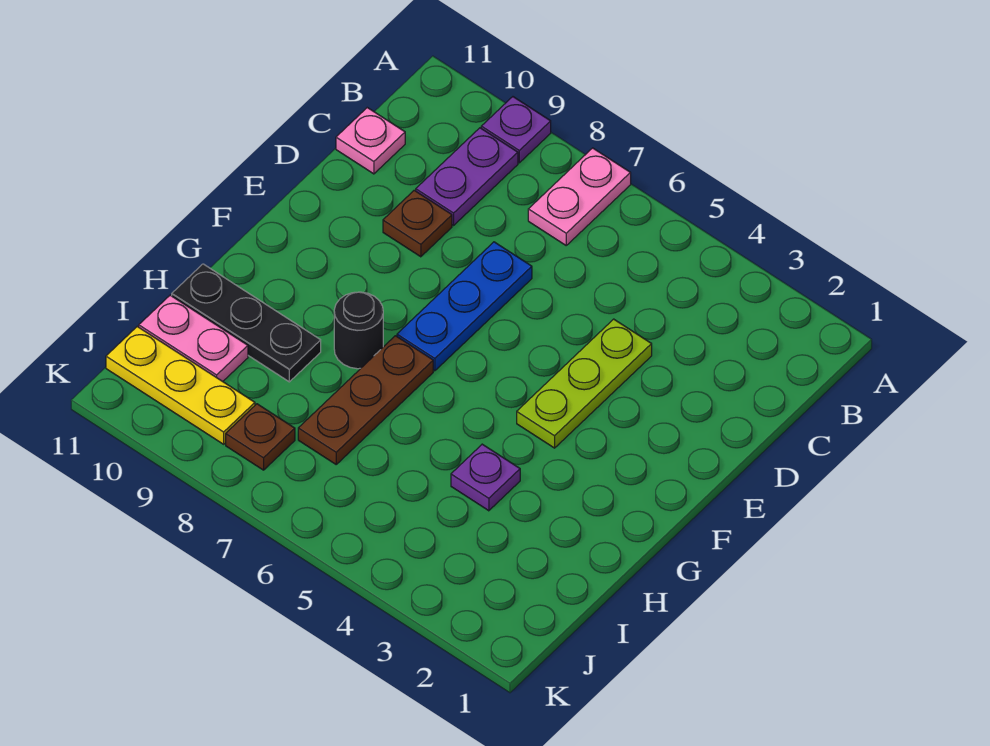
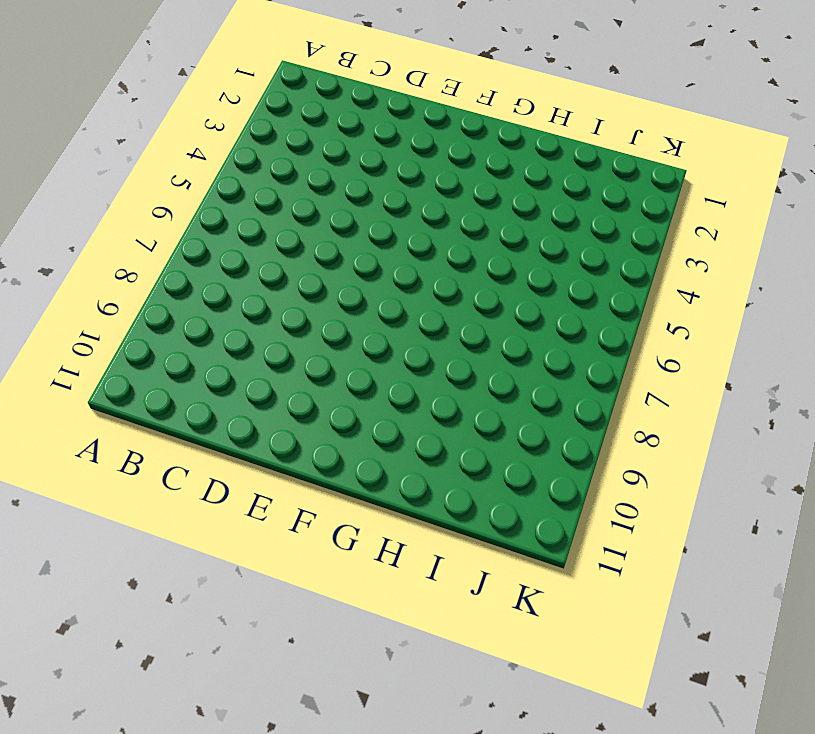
none -> pink 1x2 plate [528,148,631,245]
none -> purple 1x1 plate [481,97,551,163]
none -> purple 1x2 plate [416,128,518,225]

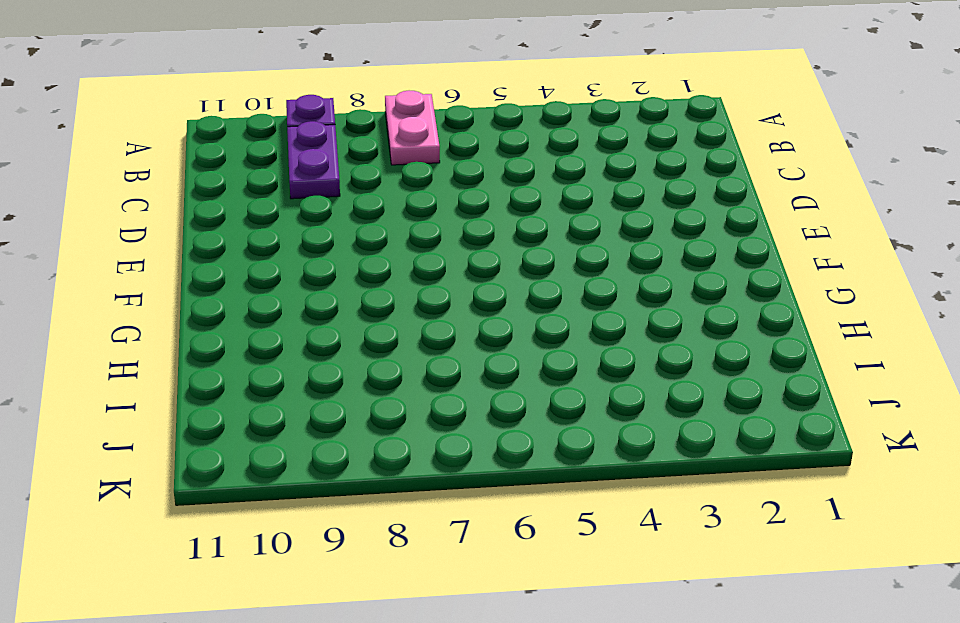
none -> pink 1x1 plate [336,108,405,174]
none -> lime 1x3 plate [517,319,652,448]
none -> blue 1x3 plate [397,242,532,371]

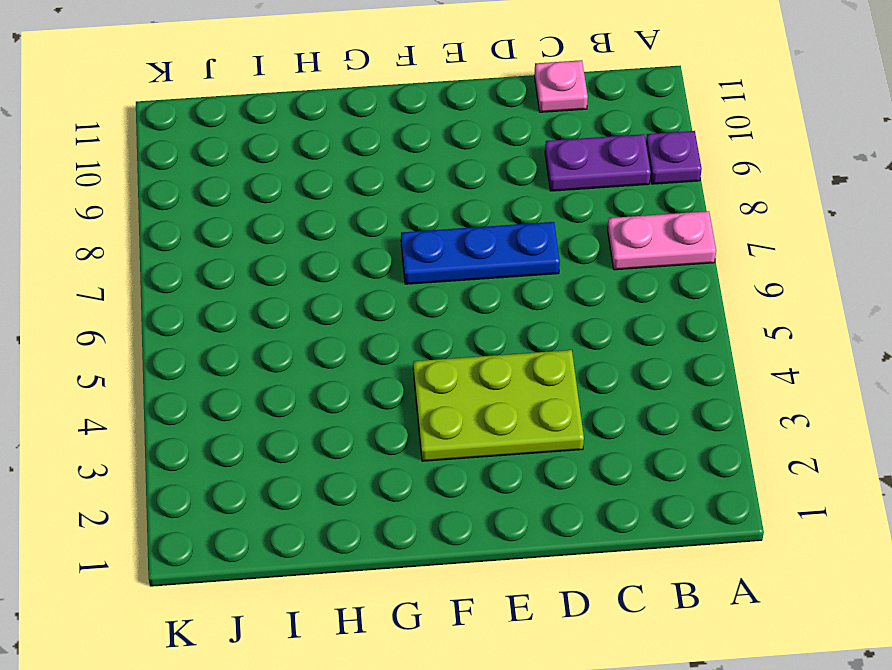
lime 2x3 plate [413,350,584,461] -> lime 1x3 plate [517,319,652,448]
none -> brown 1x1 plate [383,190,452,257]
none -> brown 1x3 plate [298,336,433,464]
none -> black 1x1 round brick [334,292,383,369]

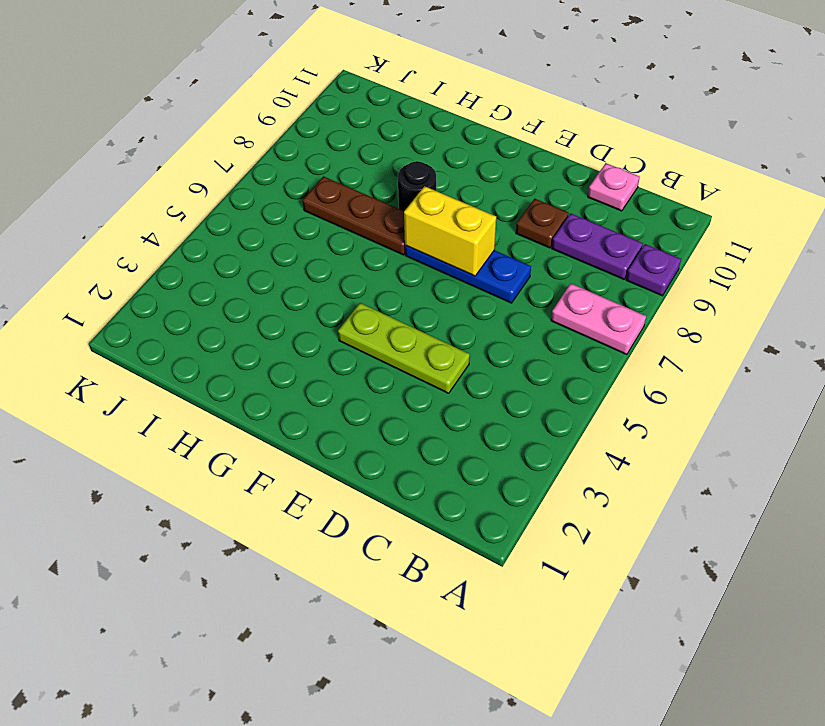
yellow 1x2 brick [404,186,496,276] -> none
none -> purple 1x1 plate [451,444,520,511]
none -> black 1x3 plate [172,264,321,382]
none -> pink 1x2 plate [139,295,248,381]

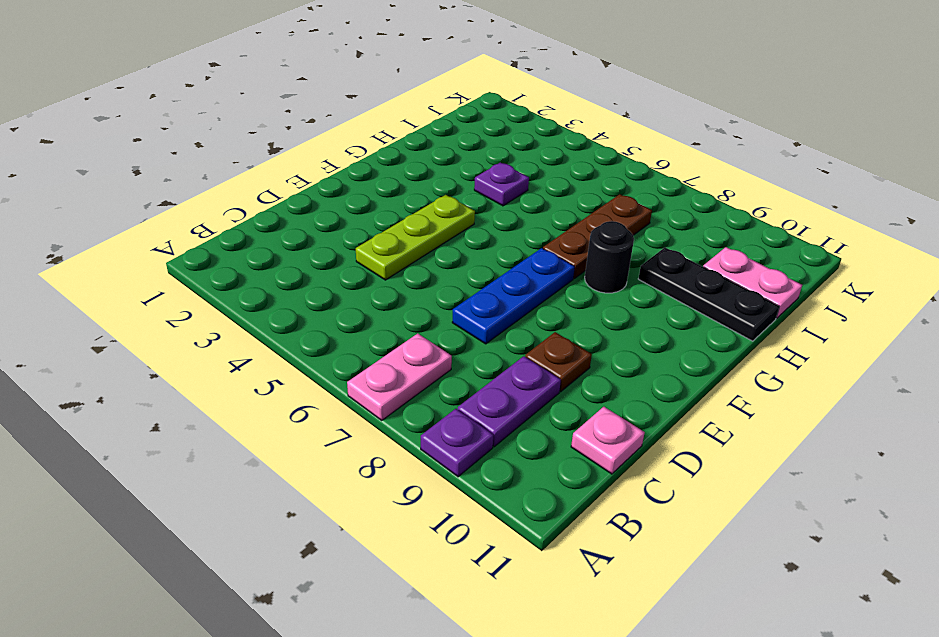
none -> brown 1x1 plate [226,404,295,470]
none -> yellow 1x3 plate [106,327,255,444]

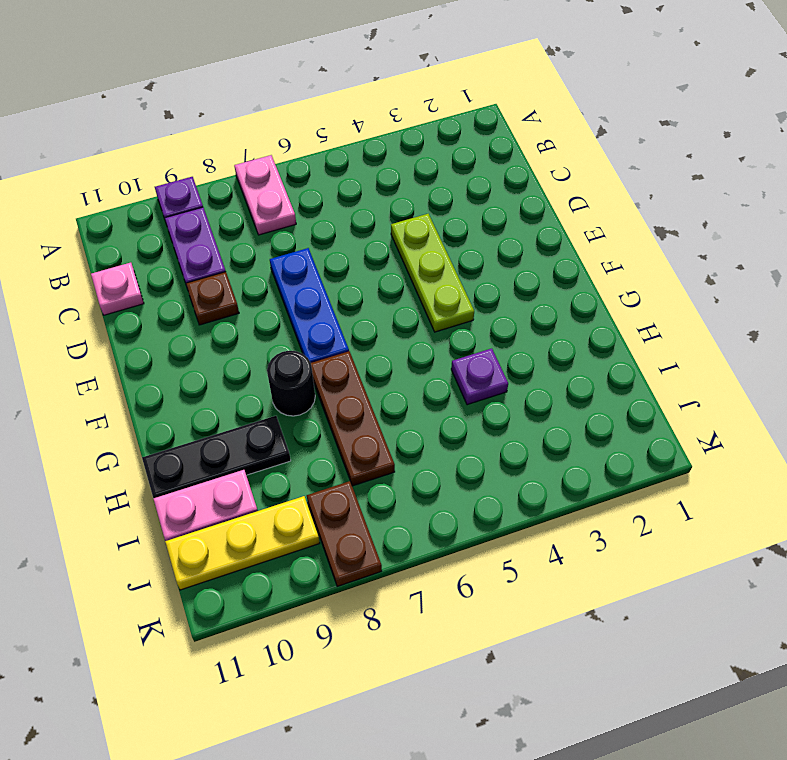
brown 1x2 plate [307,481,382,587] -> brown 1x1 plate [226,404,295,470]

